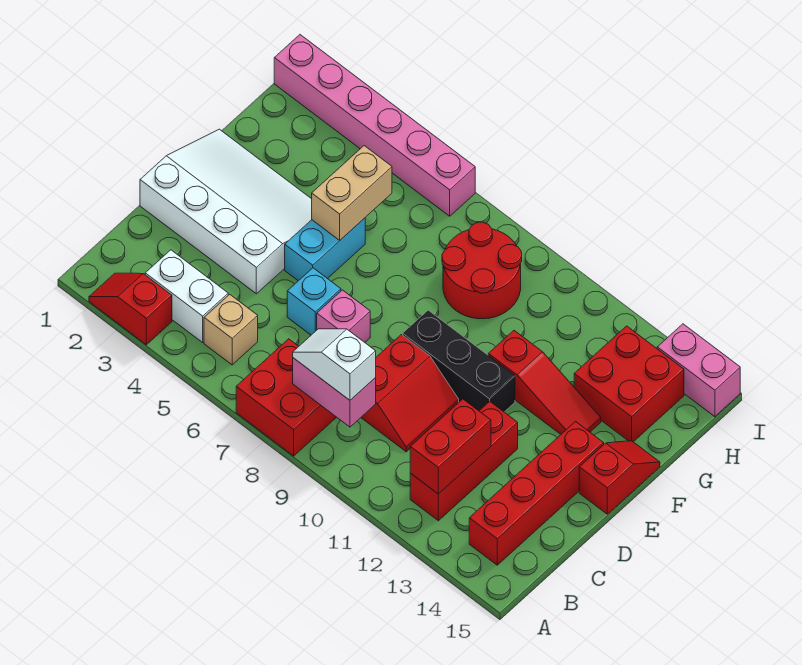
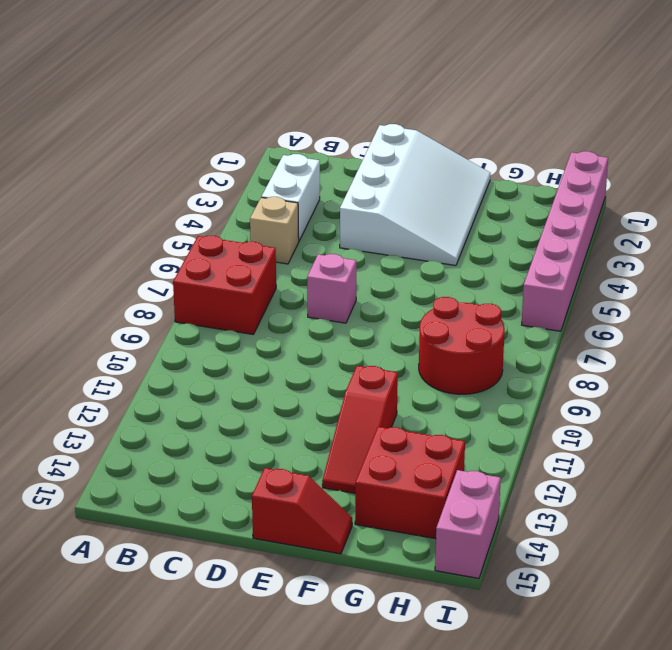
none -> red 1x2 slope [89,273,172,345]
none -> red 1x3 brick [410,401,518,521]
none -> red 1x4 brick [469,422,604,565]

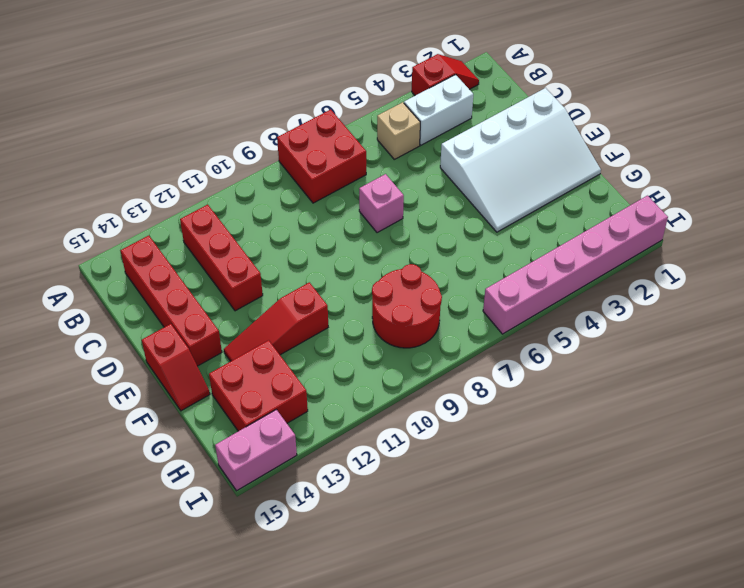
none -> red 2x2 slope [361,335,459,452]
none -> cyan 1x1 brick [287,268,341,335]
none -> cyan 1x2 brick [285,218,365,281]

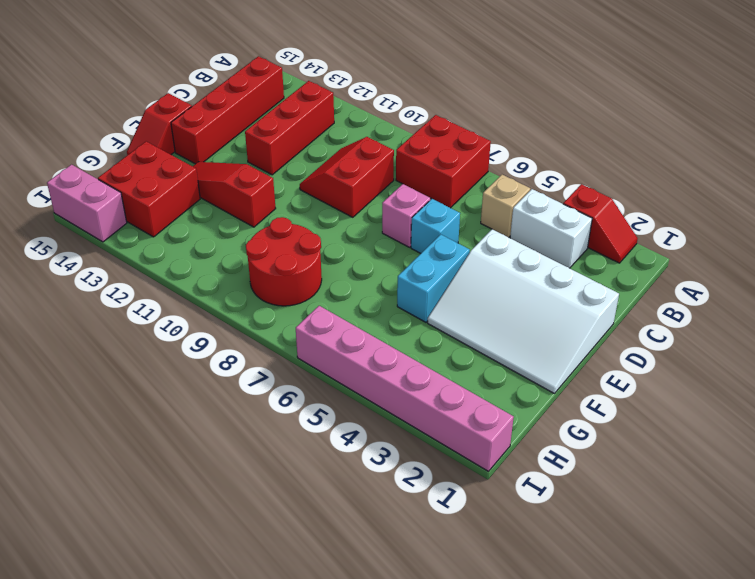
none -> black 1x3 brick [403,310,515,412]
none -> pink 1x2 brick [293,358,376,427]
none -> red 1x2 brick [410,399,491,494]

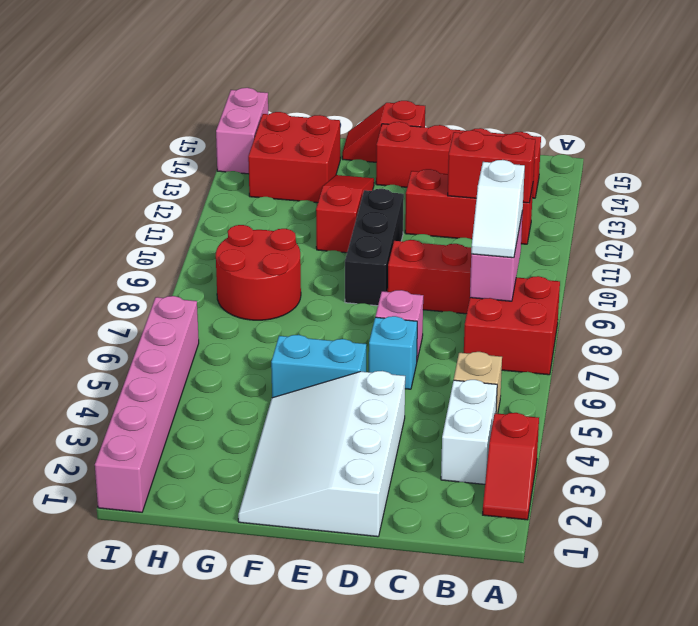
none -> tan 1x2 brick [312,146,392,241]

